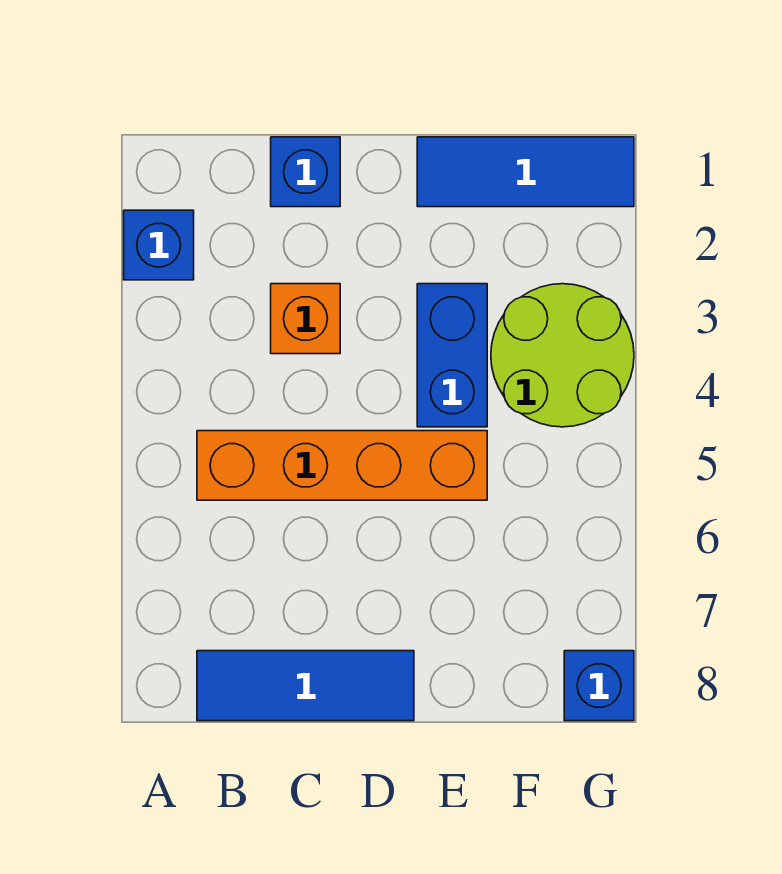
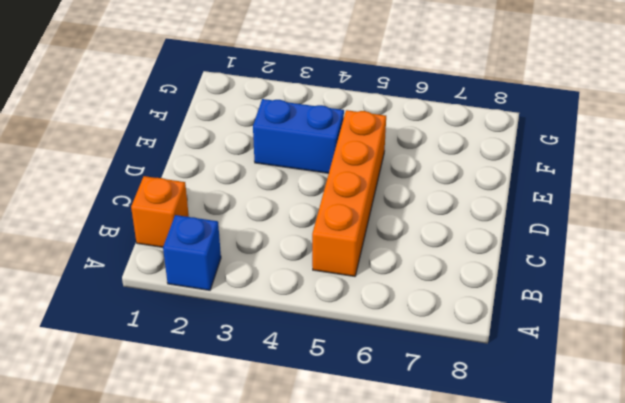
orange 1x1 brick [131,176,189,247] -> orange 1x1 brick moved to [271,284,340,354]
none -> blue 1x3 tile [197,651,414,721]
none -> blue 1x1 brick [271,137,340,207]

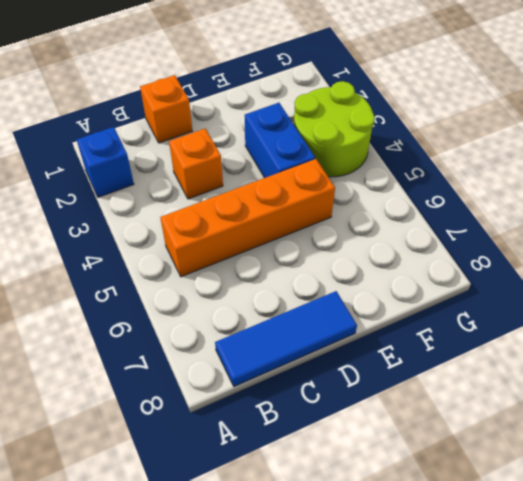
orange 1x1 brick [140,75,192,143] -> blue 1x1 brick [271,137,340,207]
none -> blue 1x3 tile [417,137,634,207]
none -> blue 1x1 brick [564,651,634,721]

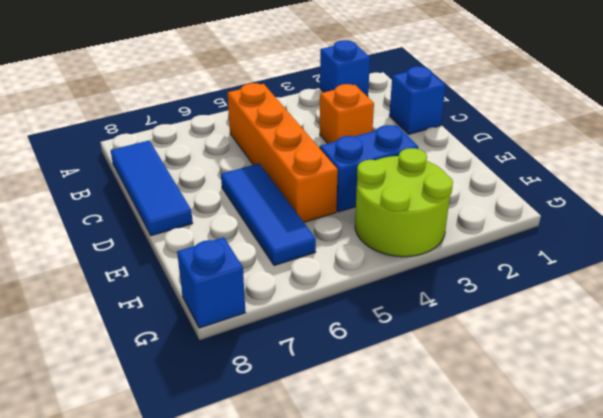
blue 1x3 tile [221,164,316,266] -> blue 1x3 tile moved to [417,137,634,207]

